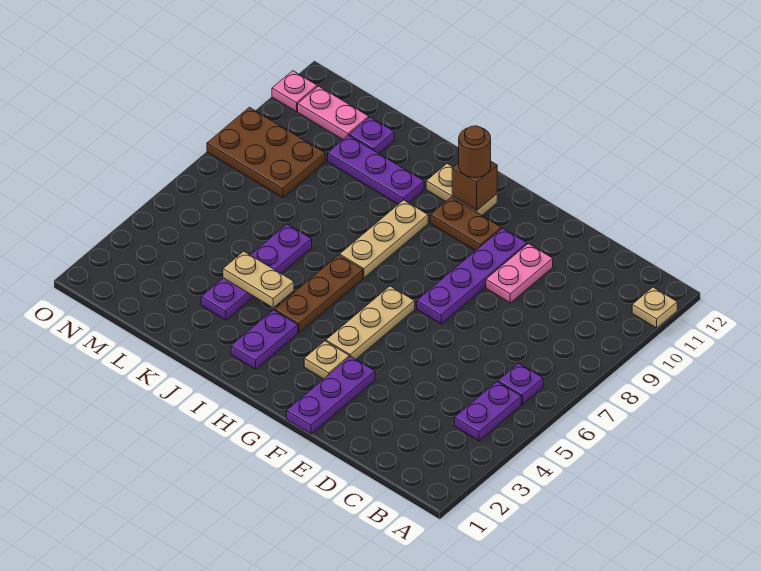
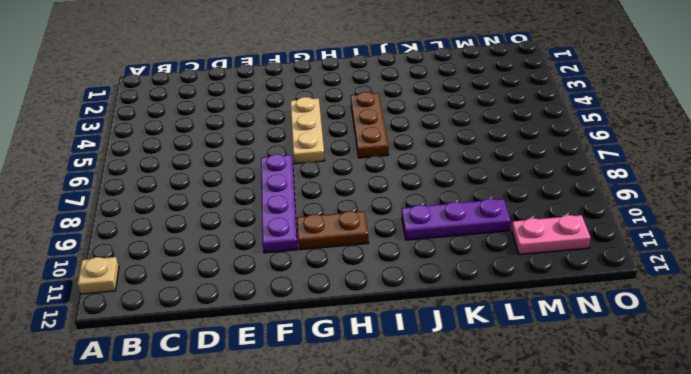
none -> purple 1x2 plate [455,382,521,441]
none -> purple 1x1 plate [498,363,543,404]
none -> pink 1x2 plate [486,244,553,303]

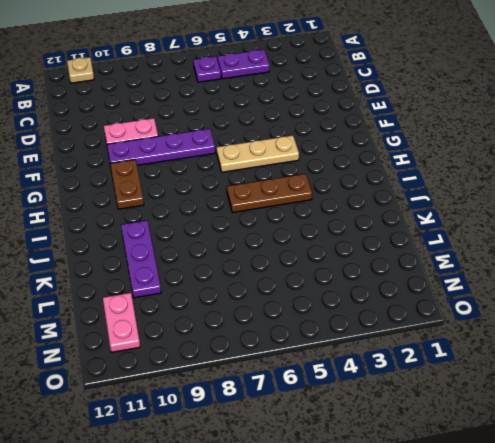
none -> purple 1x3 plate [287,356,375,434]
none -> tan 1x1 plate [304,341,349,379]
none -> tan 1x2 plate [426,164,497,215]

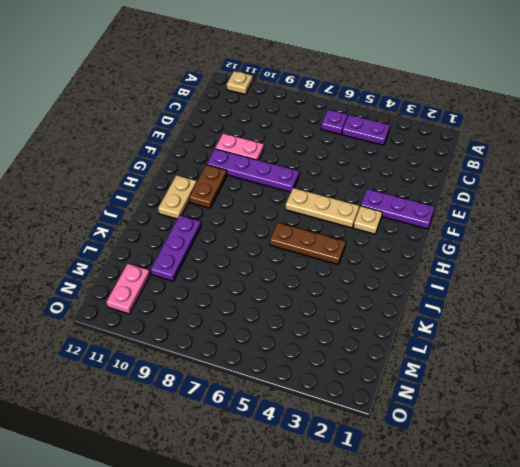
none -> purple 1x2 plate [231,310,298,369]
none -> tan 1x3 plate [340,200,428,278]
none -> purple 1x4 plate [201,224,312,320]

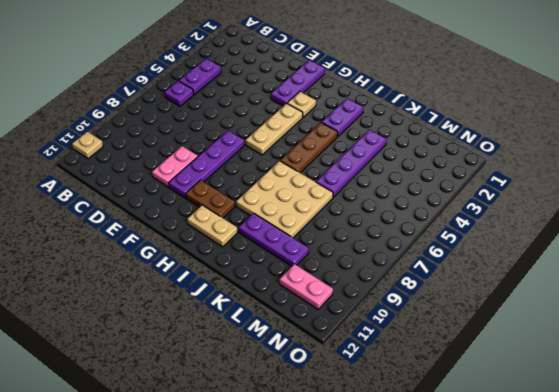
tan 3x3 plate [236,161,333,238] -> tan 1x3 plate [340,200,428,278]
none -> purple 1x1 plate [349,117,394,153]
none -> brown 2x3 plate [207,107,325,198]
none -> pink 1x1 plate [272,71,317,112]

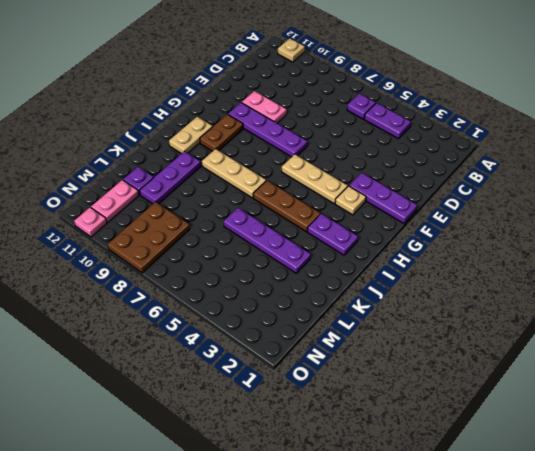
none -> brown 1x1 brick [452,162,497,211]
none -> tan 1x2 plate [223,251,294,308]
none -> brown 1x1 round brick [459,126,491,178]

